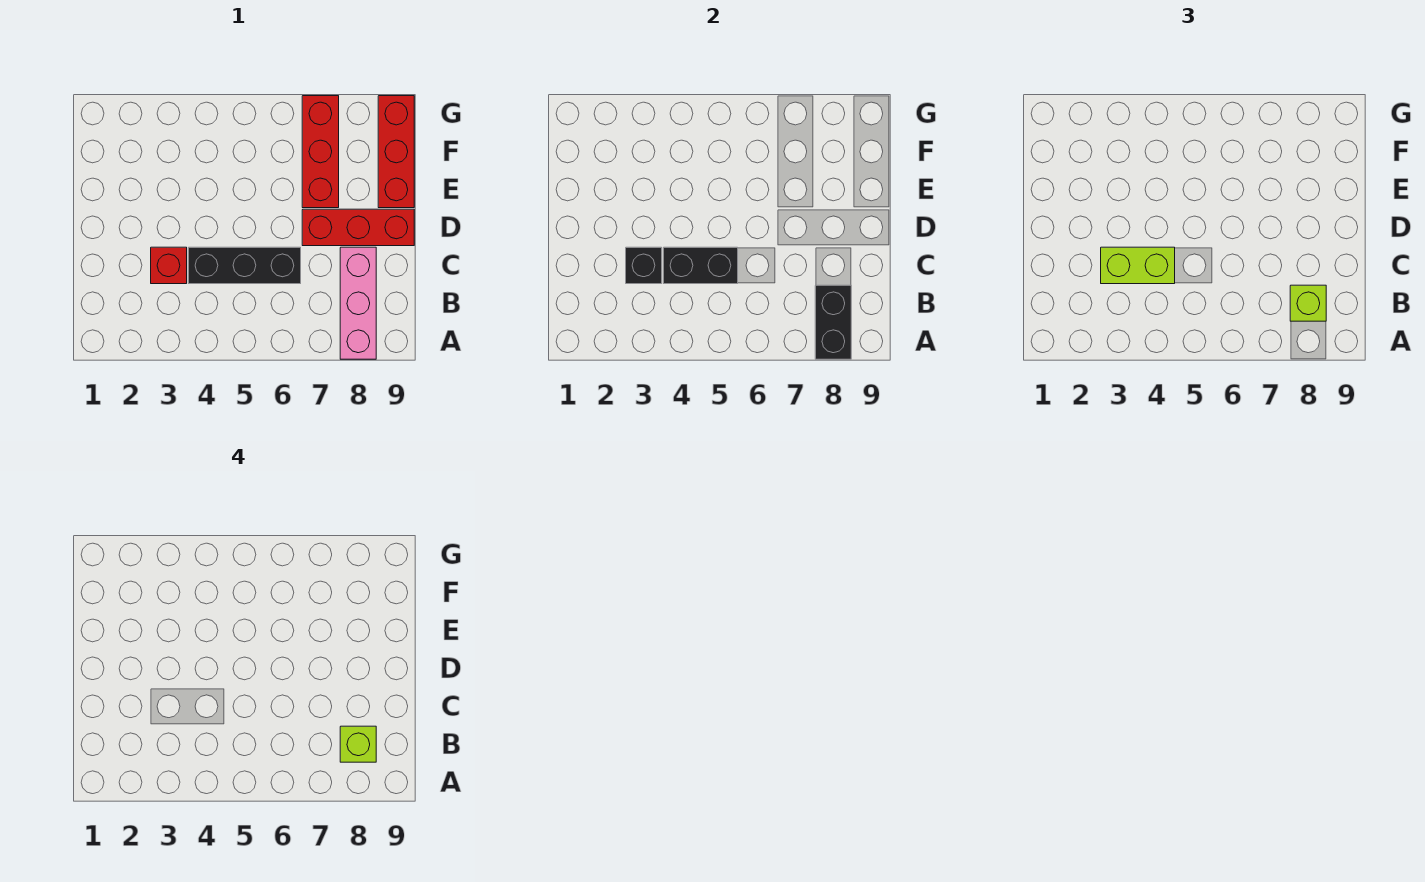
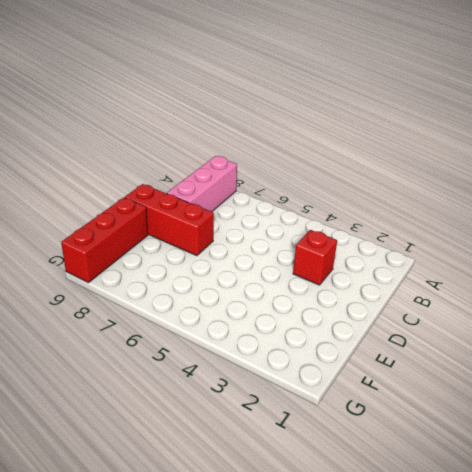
none -> black 1x3 brick [188,247,301,284]
none -> red 1x3 brick [302,96,339,208]
none -> black 1x2 brick [815,285,851,359]

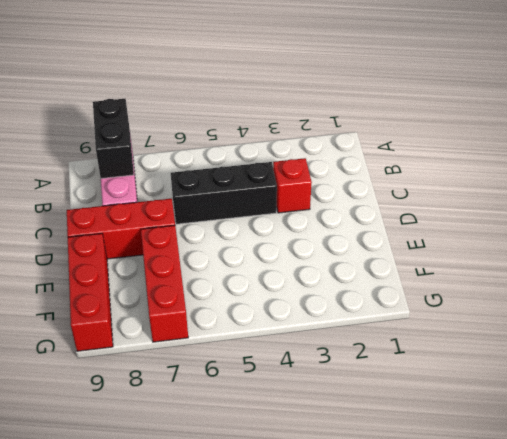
none -> black 1x1 brick [626,247,662,284]
none -> black 1x2 brick [663,247,738,284]
none -> lime 1x1 brick [1290,285,1326,321]

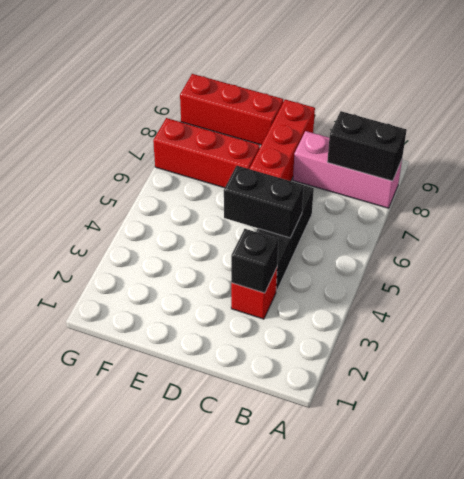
black 1x2 brick [224,166,304,238] -> black 1x2 brick turned to [663,247,738,284]
none -> lime 1x1 brick [1290,285,1326,321]
none -> lime 1x2 brick [1101,247,1175,284]
none -> lime 1x1 brick [340,726,376,762]

